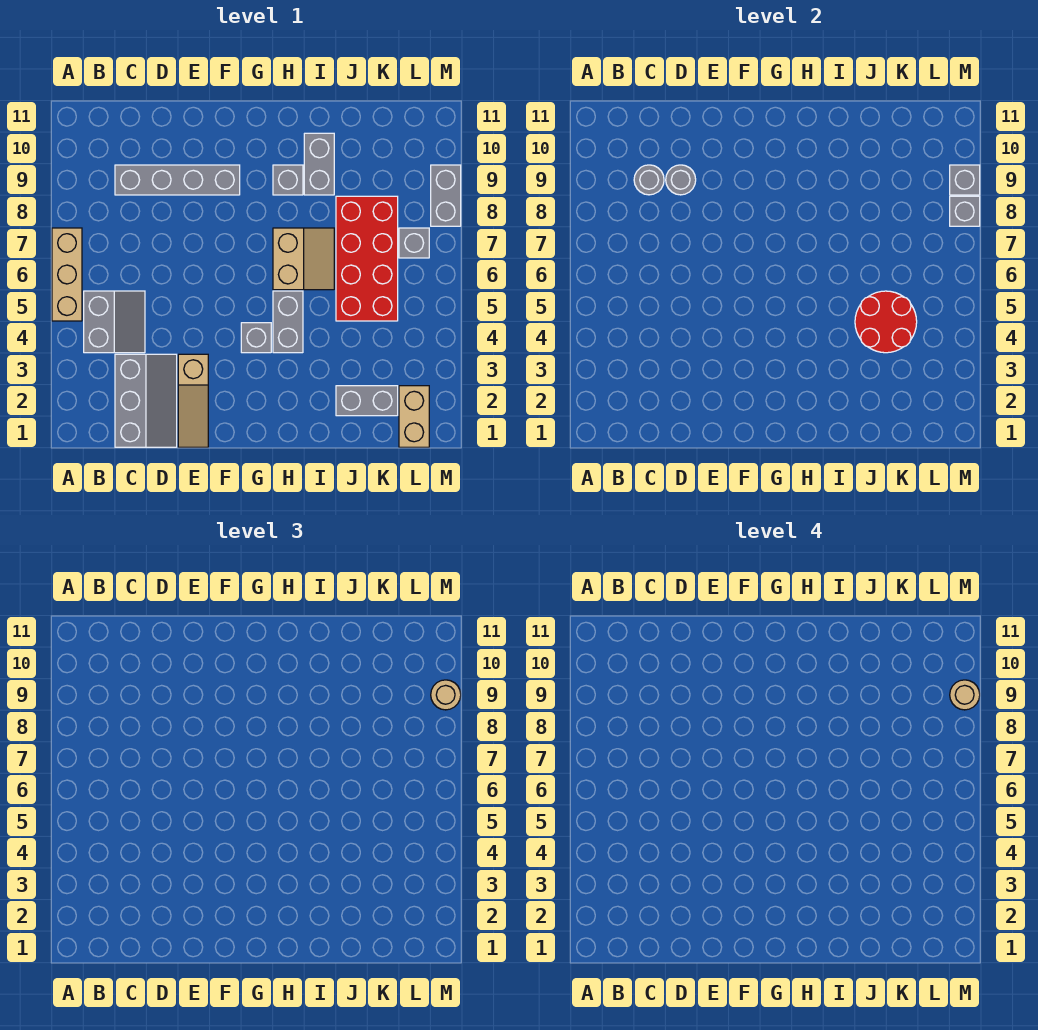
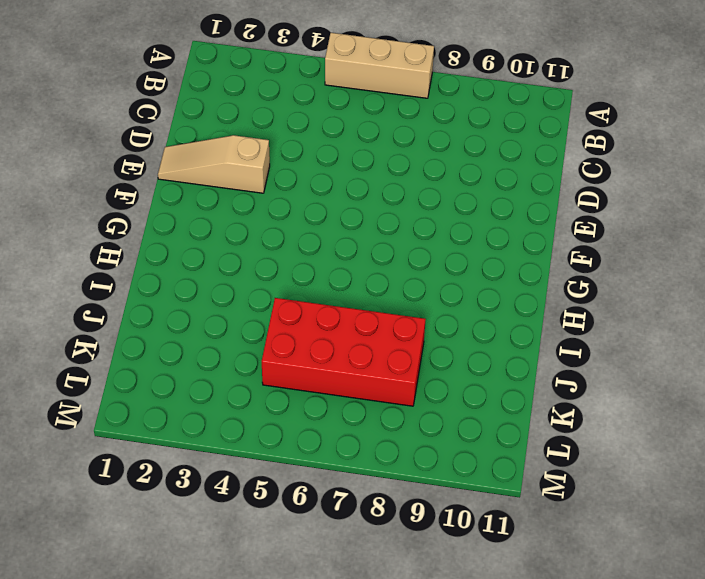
none -> grey 2x2 slope [84,291,145,353]
none -> grey 2x3 slope [115,354,177,447]
none -> grey 1x4 brick [115,165,240,195]

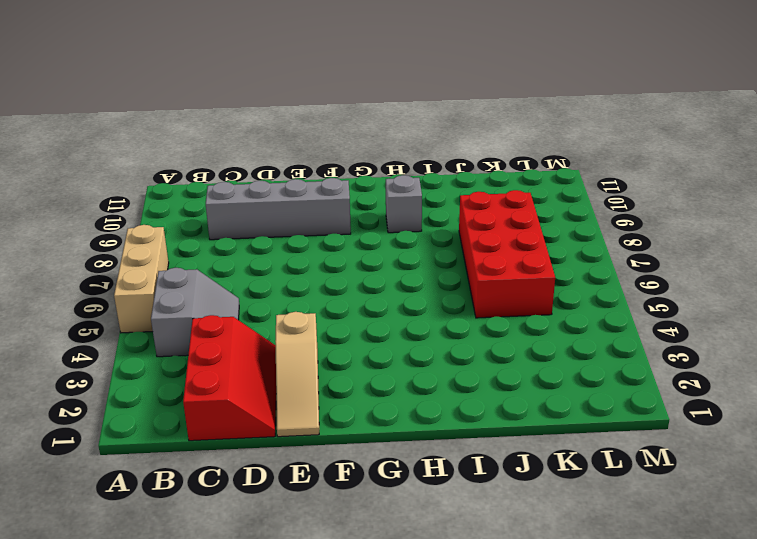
red 2x3 slope [183,315,276,441] -> grey 2x3 slope [115,354,177,447]
none -> grey 1x1 brick [241,323,271,353]
none -> grey 1x2 brick [273,291,303,353]
none -> tan 2x2 slope [273,228,334,290]

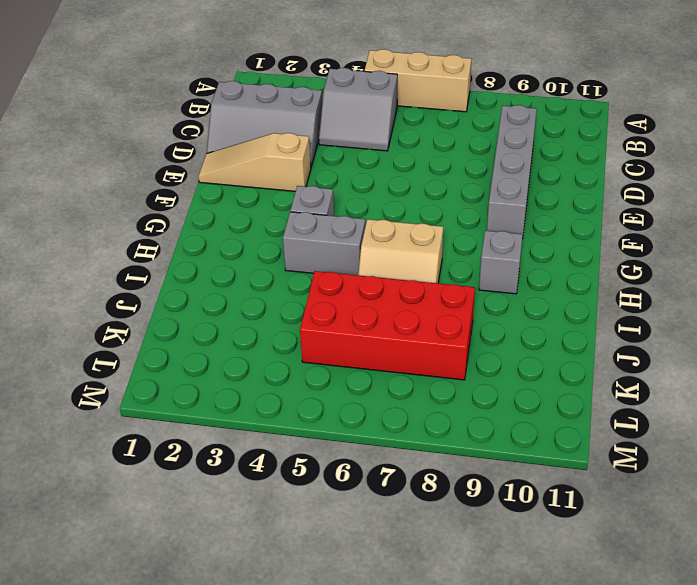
none -> grey 1x2 brick [304,133,334,195]
none -> grey 1x2 brick [336,386,398,416]
none -> tan 1x2 brick [399,386,429,447]

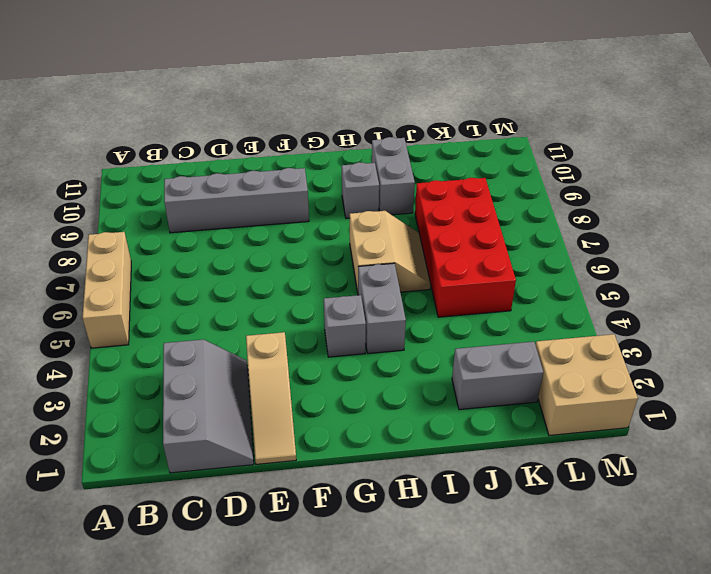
tan 2x2 brick [536,334,638,436] -> tan 1x2 brick [399,386,429,447]
none -> grey 2x2 slope [84,291,145,353]
none -> grey 1x1 brick [399,228,429,258]
none -> grey 1x2 brick [431,165,461,226]

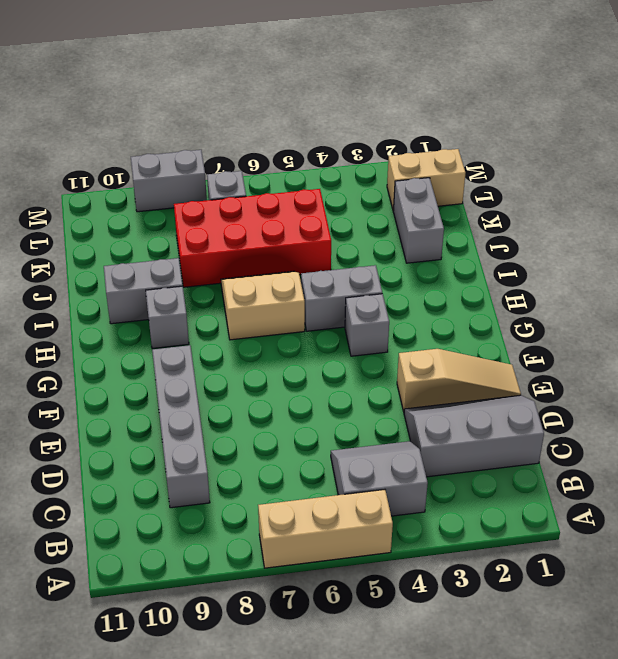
none -> grey 1x1 round brick [634,165,664,195]
none -> grey 1x1 round brick [666,165,696,195]
none -> red 2x2 round brick [855,291,917,353]

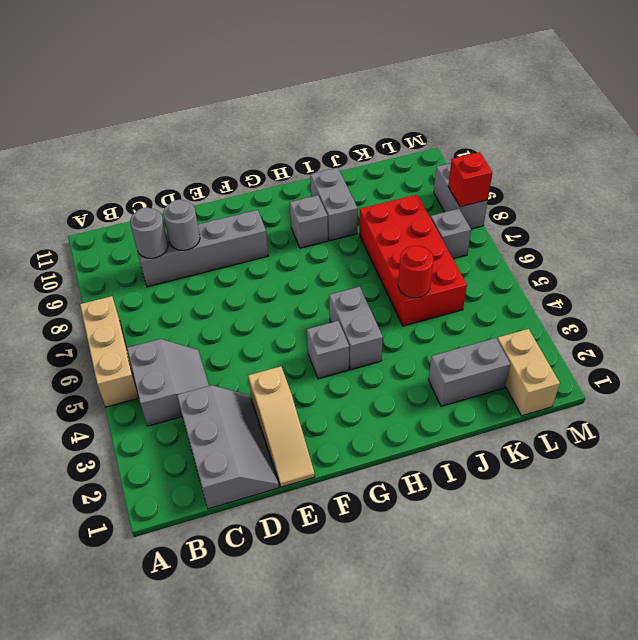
red 1x1 round brick [398,246,433,298] -> red 2x2 round brick [855,291,917,353]
red 1x1 brick [448,152,492,207] -> grey 1x1 brick [950,196,980,226]
none -> tan 2x2 slope [273,228,334,290]
none -> grey 1x1 brick [950,165,980,195]
none -> tan 1x1 round brick [431,680,461,710]

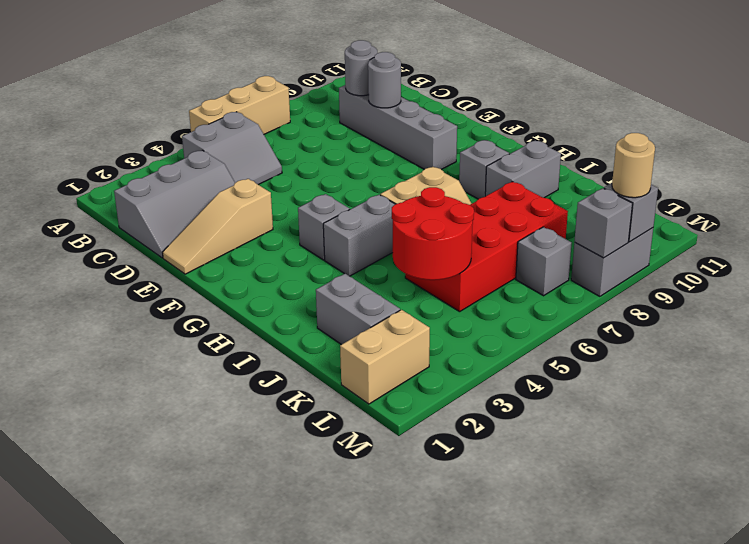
none -> tan 1x1 round brick [950,680,980,710]

